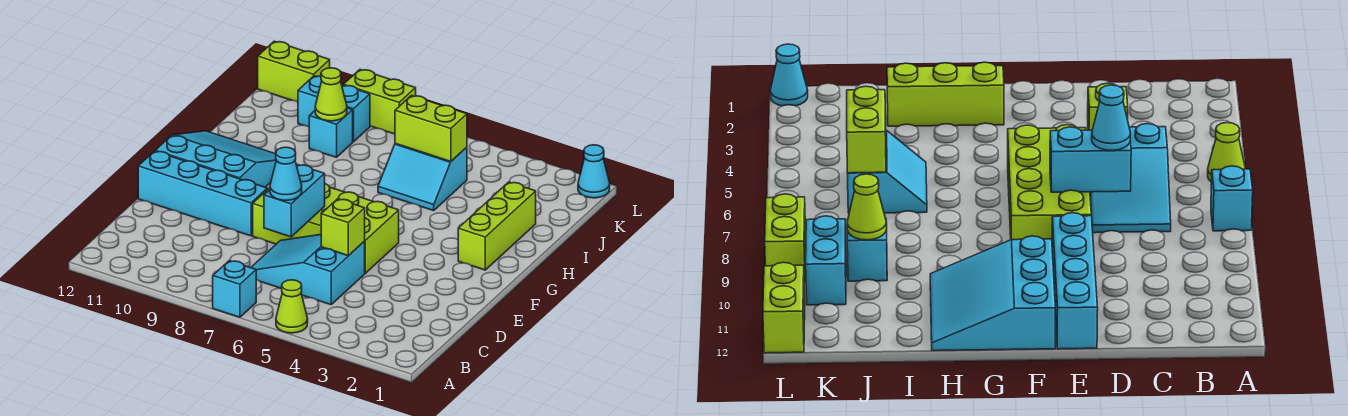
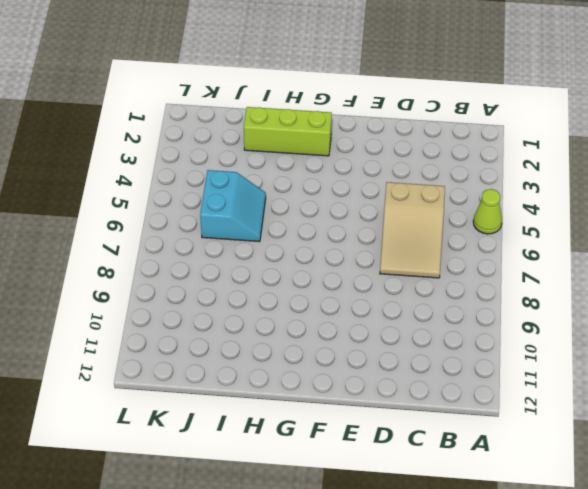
tan 2x3 slope [380,182,445,278] -> cyan 2x3 slope [251,234,365,305]
none -> cyan 1x1 brick [213,261,256,317]
none -> lime 2x4 brick [253,184,399,273]
none -> cyan 1x4 brick [138,151,267,236]

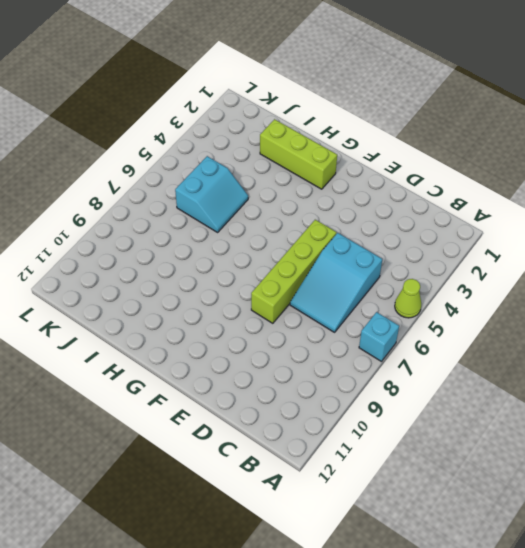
lime 1x4 brick [251,220,337,323] -> lime 2x4 brick [253,184,399,273]
none -> cyan 1x4 brick [138,151,267,236]
none -> cyan 3x3 slope [155,131,276,187]
none -> cyan 1x1 brick [309,108,353,157]

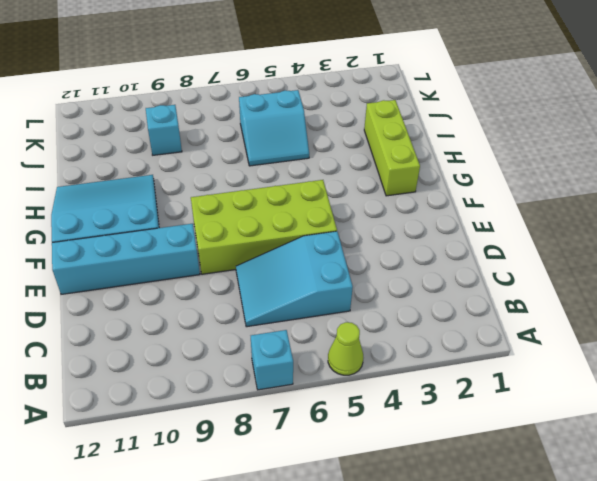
none -> cyan 1x2 brick [298,76,370,142]
none -> cyan 1x1 cone [578,145,610,198]
none -> lime 1x2 brick [344,70,416,134]

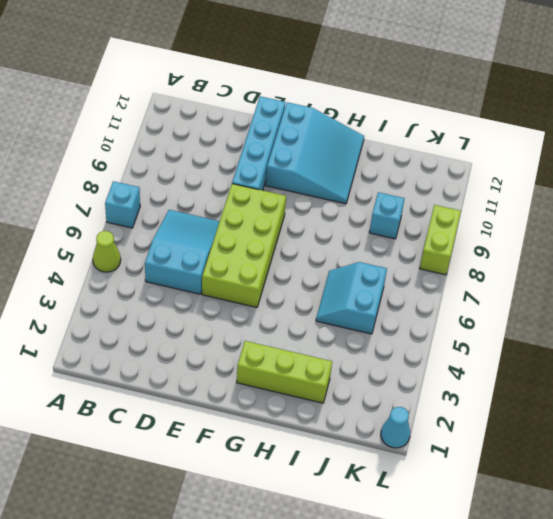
none -> cyan 1x2 brick [298,76,370,142]
none -> lime 1x2 brick [258,41,330,102]
none -> lime 1x1 brick [321,199,365,256]

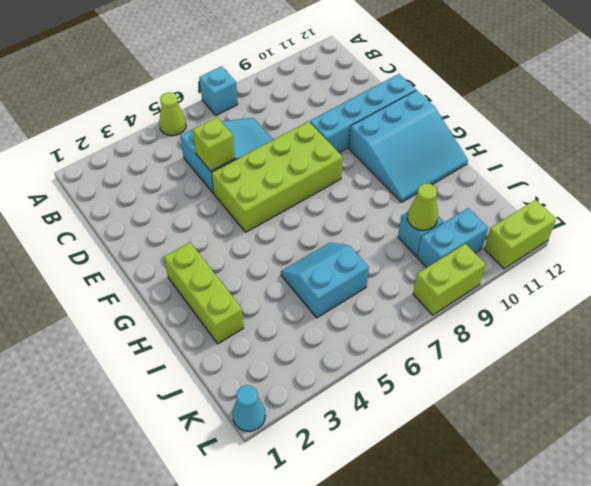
none -> cyan 1x2 brick [264,165,325,237]
none -> lime 1x2 brick [395,96,467,162]
none -> cyan 1x1 cone [270,147,302,200]

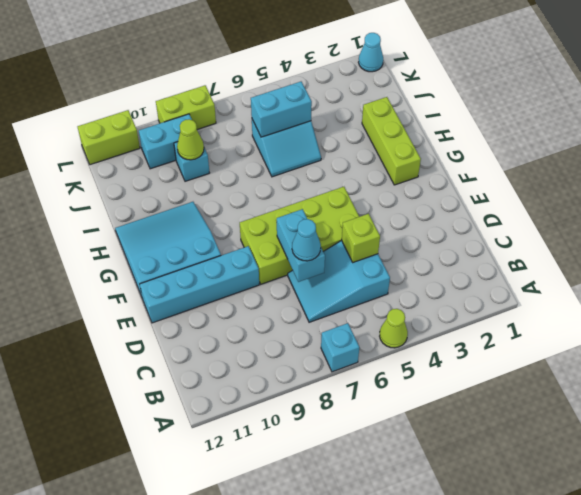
cyan 1x2 brick [251,82,312,137] -> lime 1x2 brick [395,96,467,162]

